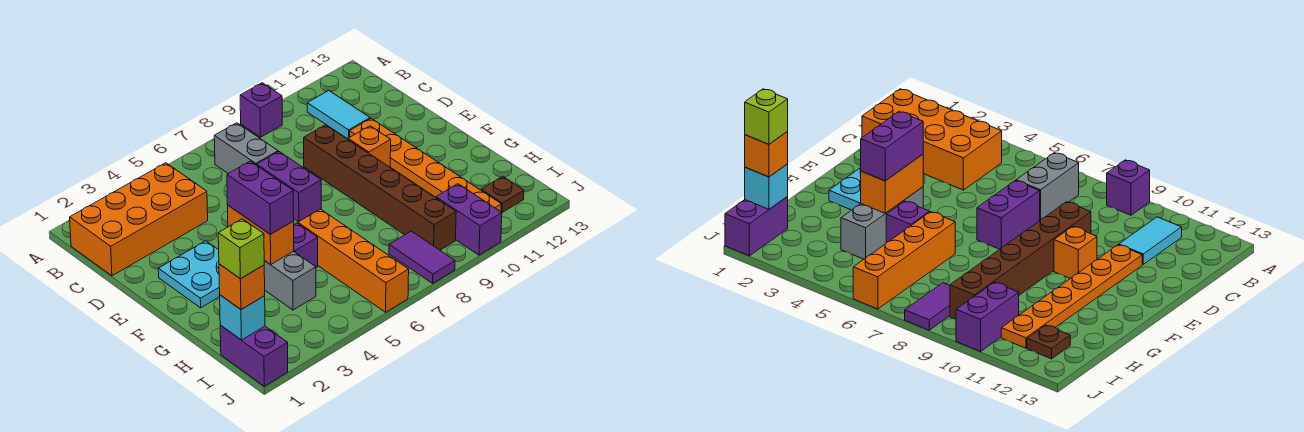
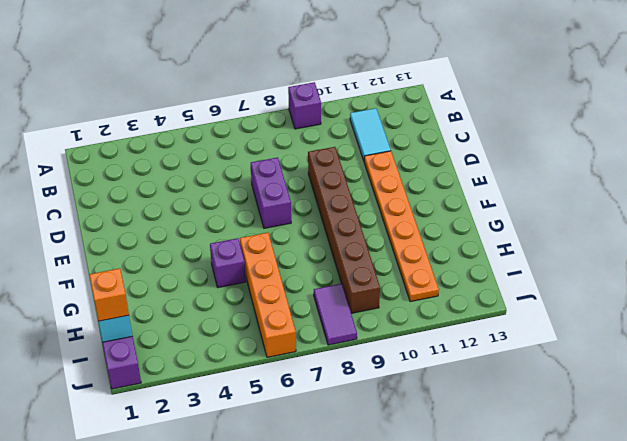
none -> orange 2x4 brick [70,163,208,276]
none -> grey 1x2 brick [214,123,278,173]
none -> cyan 2x2 plate [158,241,220,308]

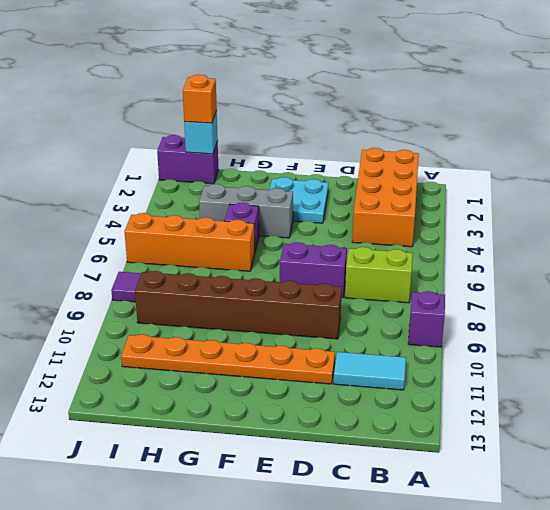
lime 1x2 brick [345,247,413,303] -> grey 1x2 brick [214,123,278,173]
none -> orange 1x1 brick [348,126,391,167]
none -> purple 1x2 brick [436,184,502,255]
none -> brown 1x1 plate [481,176,524,213]

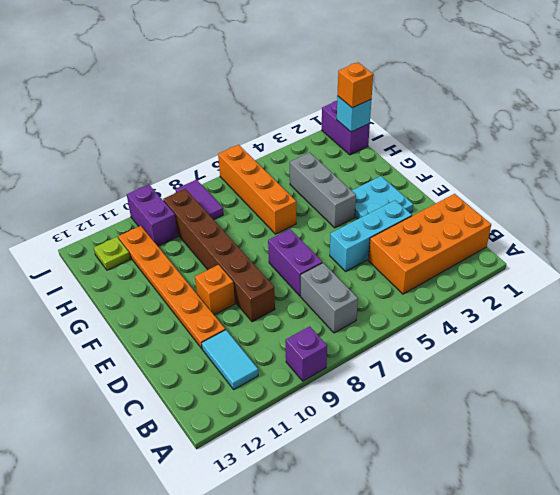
cyan 1x3 brick [330,200,412,271] -> none
lime 1x1 plate [94,237,130,270] -> brown 1x1 plate [481,176,524,213]
none -> purple 1x1 brick [294,223,318,268]
none -> orange 1x2 brick [228,205,294,265]
none -> purple 1x2 brick [227,161,294,234]

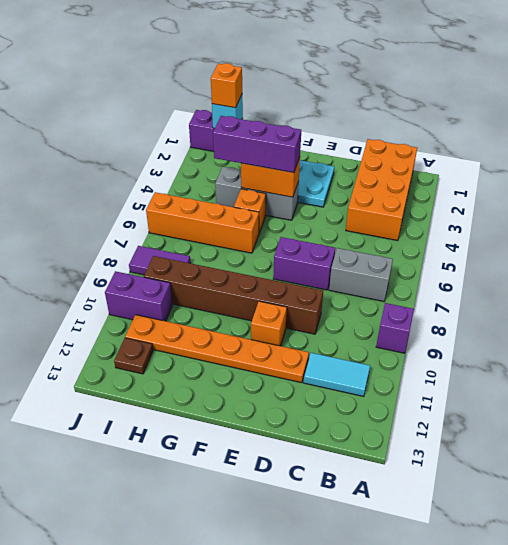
purple 1x3 brick [213,116,301,173] -> purple 1x2 brick [227,161,294,234]
orange 1x1 brick [234,189,266,233] -> purple 1x1 brick [294,223,318,268]
none -> lime 1x1 brick [218,219,264,279]

